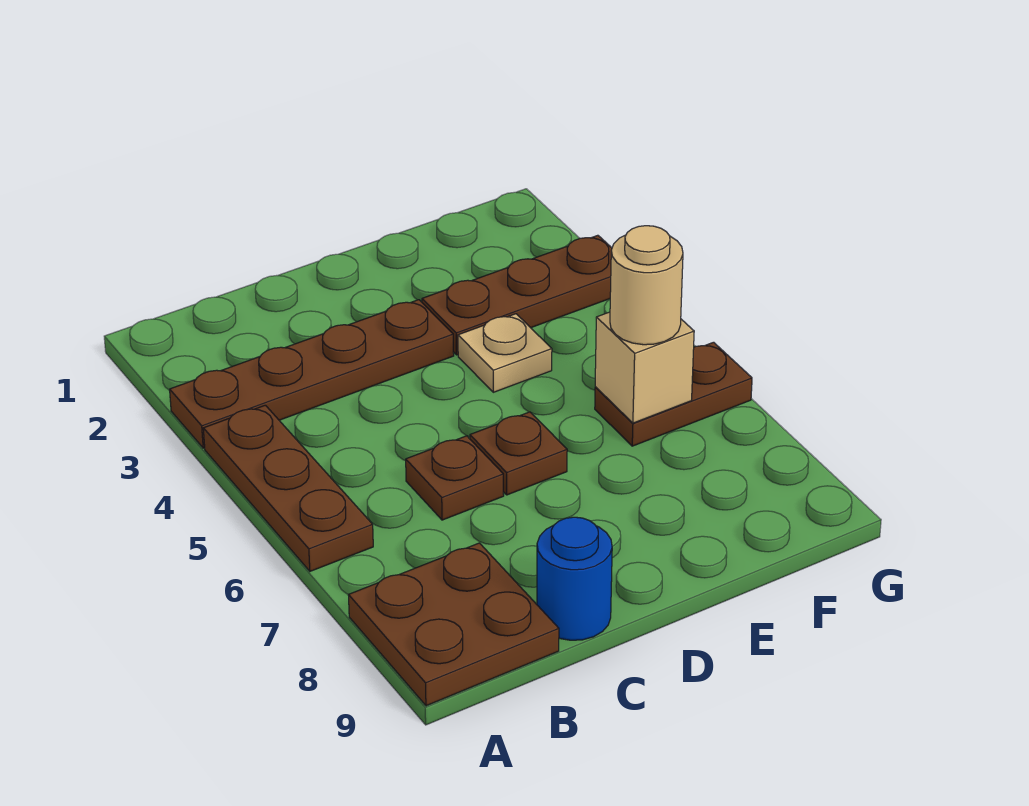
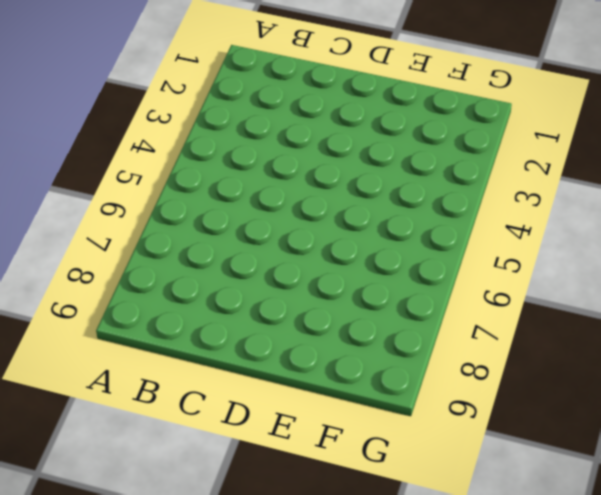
none -> brown 1x4 plate [170,300,454,448]
none -> brown 1x3 plate [203,405,373,571]

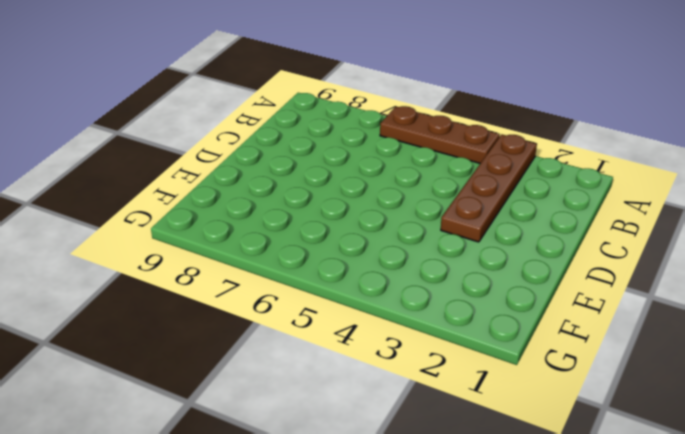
none -> brown 2x2 plate [348,543,559,706]
none -> brown 1x1 plate [406,436,504,520]

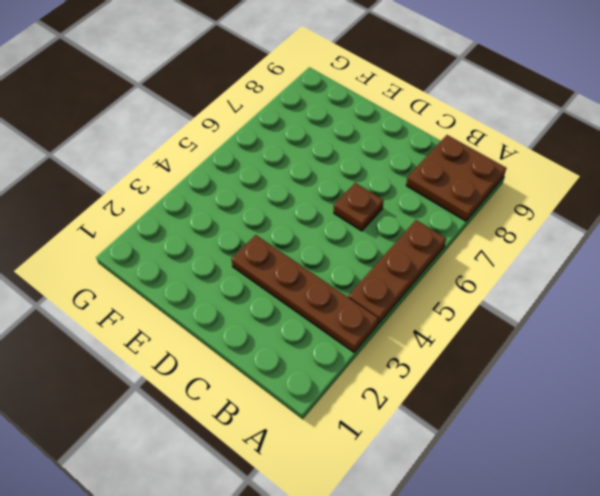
none -> blue 1x1 round brick [537,517,612,640]
none -> brown 1x1 plate [470,412,567,495]

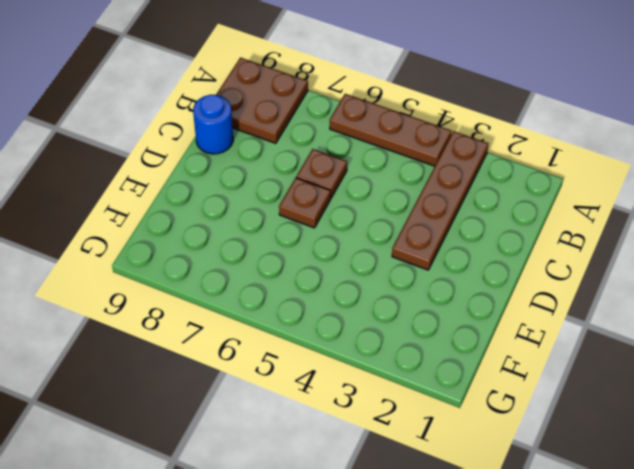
none -> brown 1x3 plate [422,235,612,355]
none -> tan 1x1 plate [458,314,552,392]

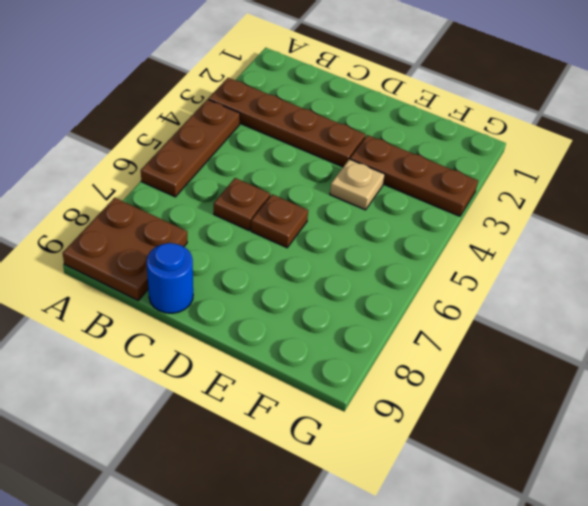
none -> brown 1x2 plate [595,342,752,446]
none -> tan 1x1 brick [595,312,694,423]

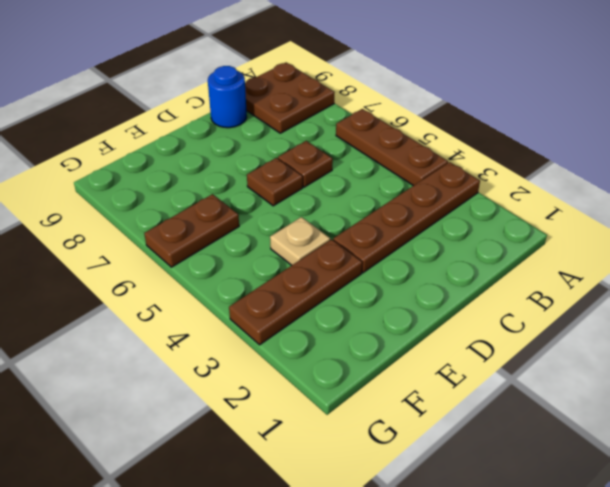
none -> tan 1x1 brick [595,312,694,423]
none -> tan 1x1 round brick [610,226,683,345]

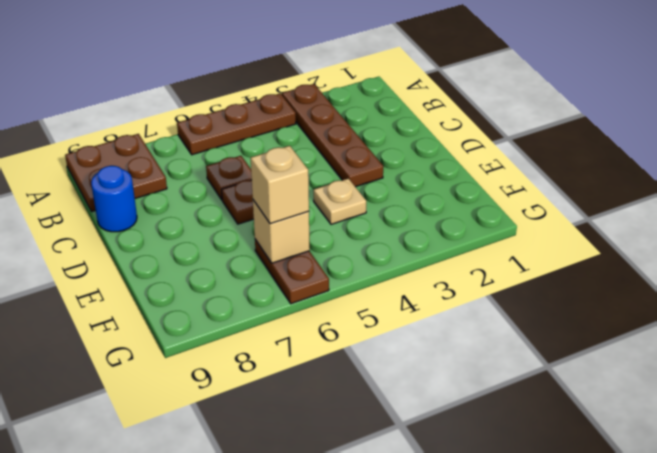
tan 1x1 brick [251,146,309,224] -> tan 1x1 round brick [610,226,683,345]
none -> brown 1x3 plate [422,235,612,355]

